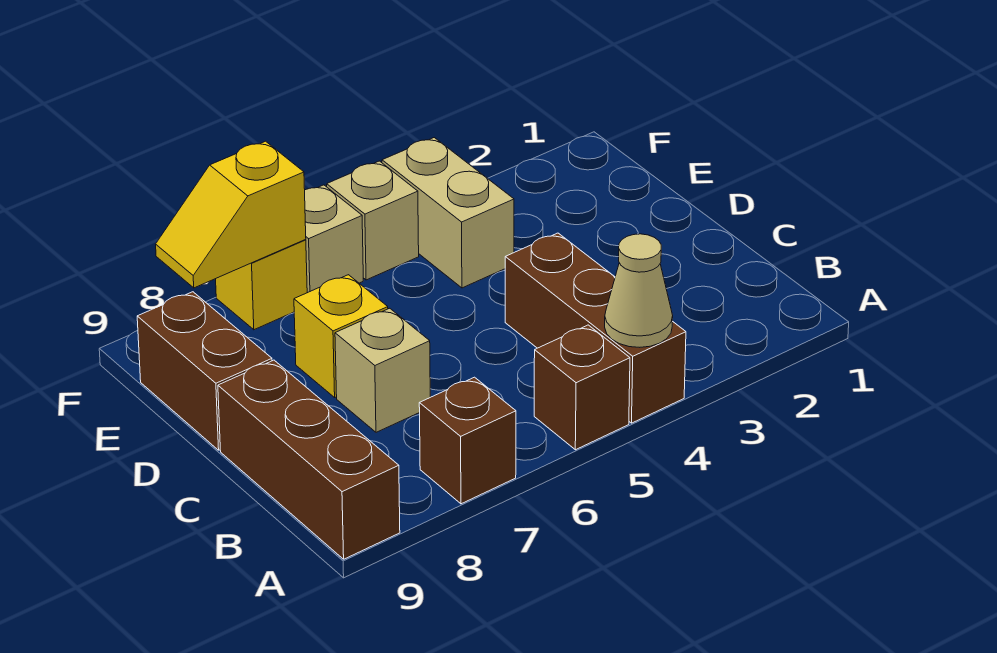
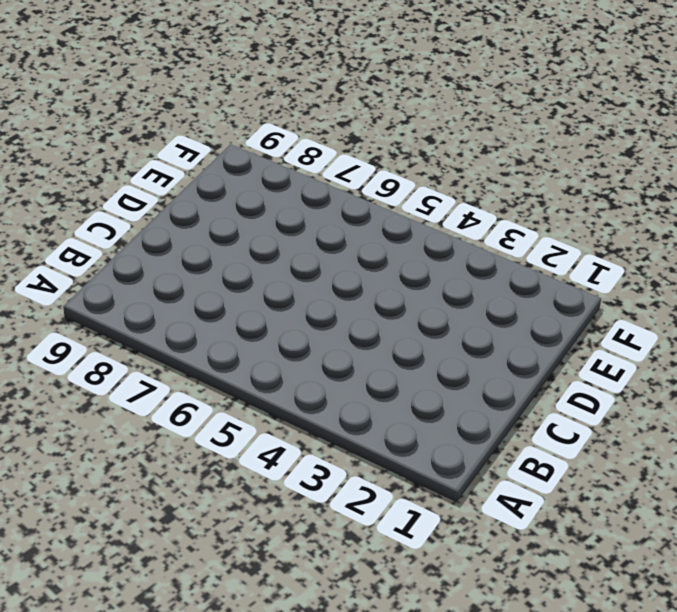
none -> brown 1x3 brick [505,233,686,423]
none -> brown 1x1 brick [534,325,630,450]
none -> brown 1x1 brick [419,377,516,504]

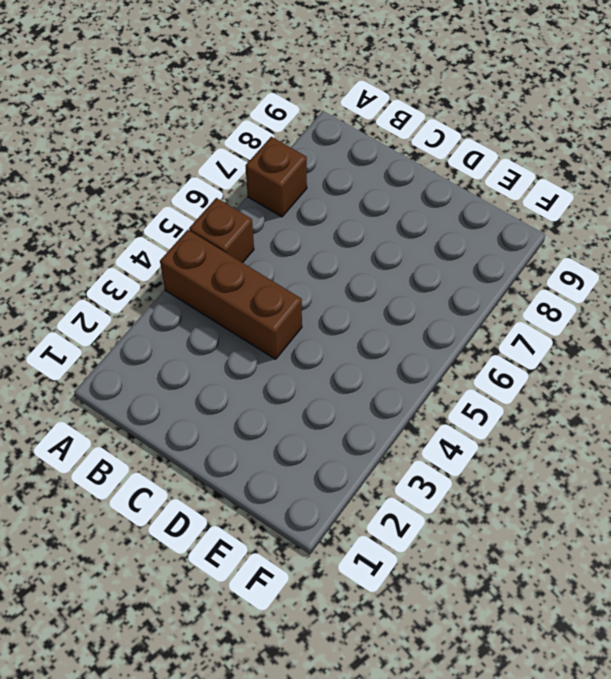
none -> brown 1x3 brick [218,360,400,559]
none -> tan 1x1 brick [335,308,430,432]
none -> yellow 1x1 brick [294,275,388,397]

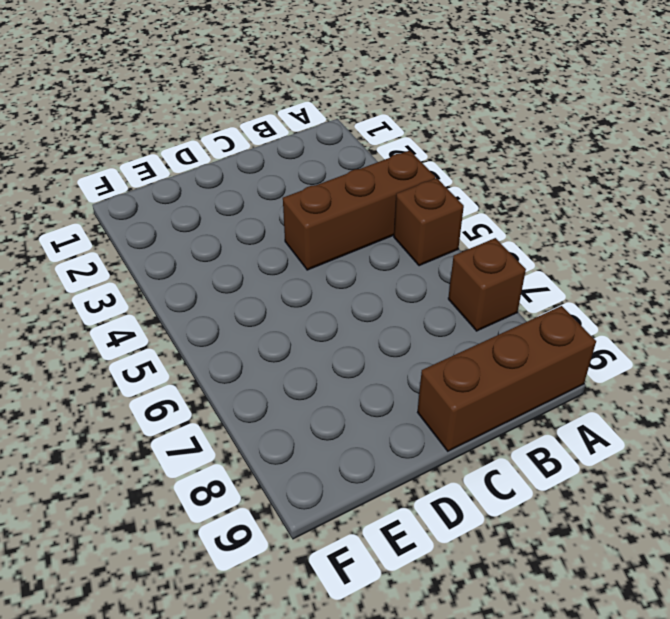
none -> tan 1x1 brick [335,308,430,432]
none -> yellow 1x1 brick [294,275,388,397]
none -> brown 1x2 brick [137,292,272,450]

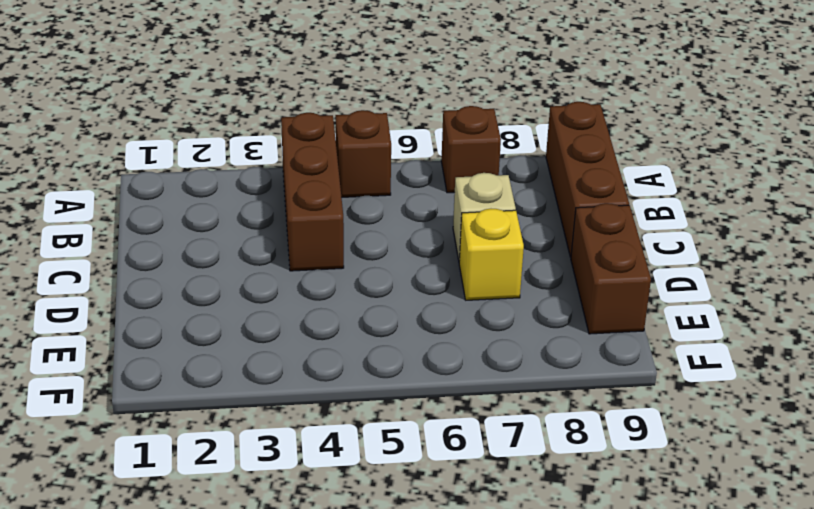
none -> tan 1x2 brick [382,138,514,288]
none -> tan 1x1 brick [327,161,419,280]
none -> tan 1x1 brick [305,185,363,293]

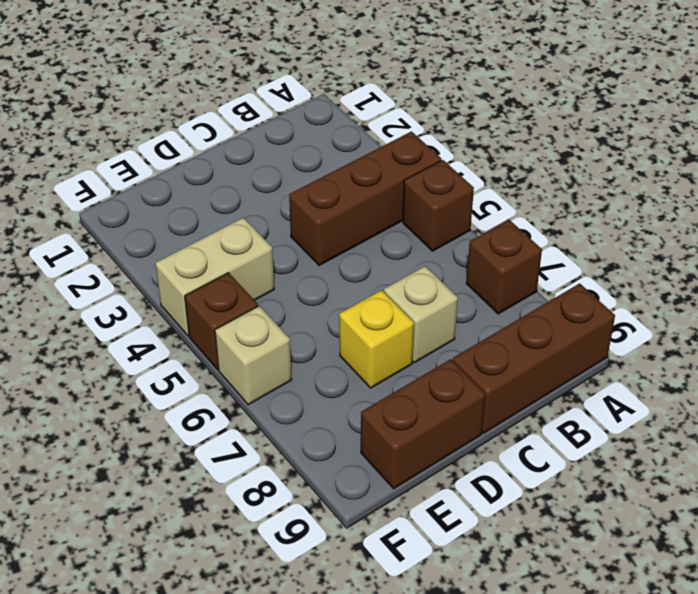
brown 1x1 brick [185,273,258,370] -> tan 1x1 brick [327,161,419,280]
none -> yellow 1x1 brick [216,240,307,330]
none -> tan 1x1 cone [605,234,673,347]
none -> yellow 1x2 slope [156,141,306,288]

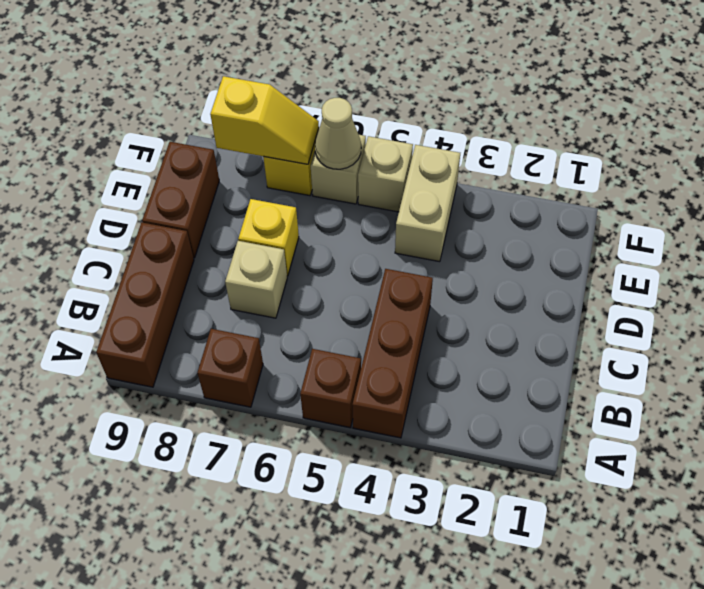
tan 1x1 cone [315,98,361,169] -> tan 1x1 cone moved to [605,234,673,347]
yellow 1x2 slope [210,76,319,164] -> yellow 1x2 slope turned to [156,141,306,288]

